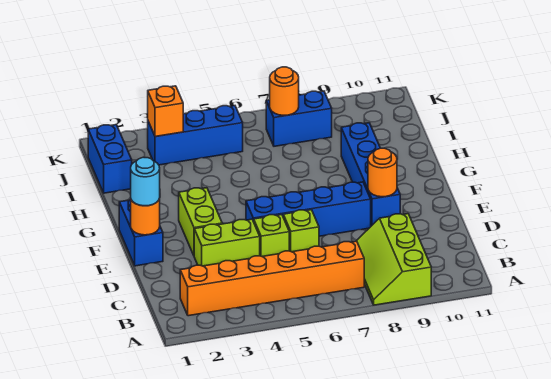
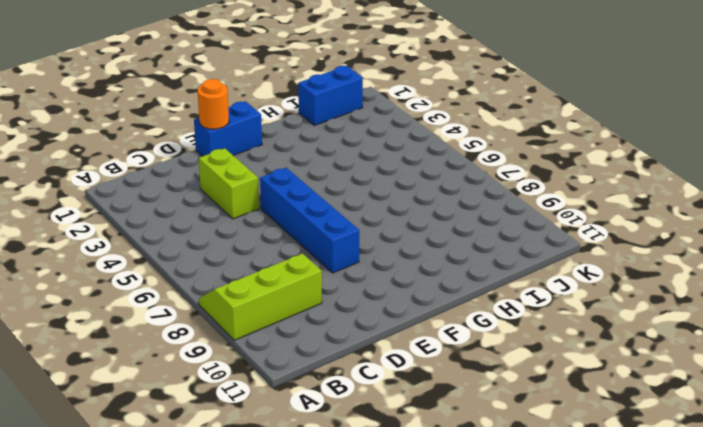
none -> orange 1x6 brick [180,241,364,316]
none -> lime 1x1 brick [254,215,289,256]
none -> lime 1x1 brick [283,210,319,252]

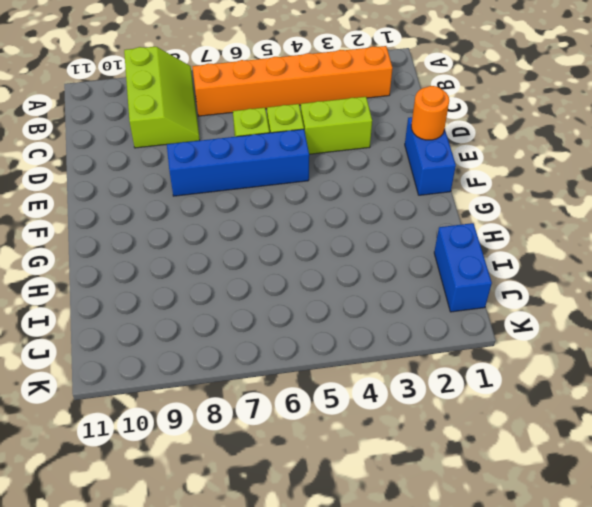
none -> lime 1x2 brick [179,188,222,255]
none -> blue 1x4 brick [341,123,400,226]
none -> blue 1x3 brick [148,106,243,165]

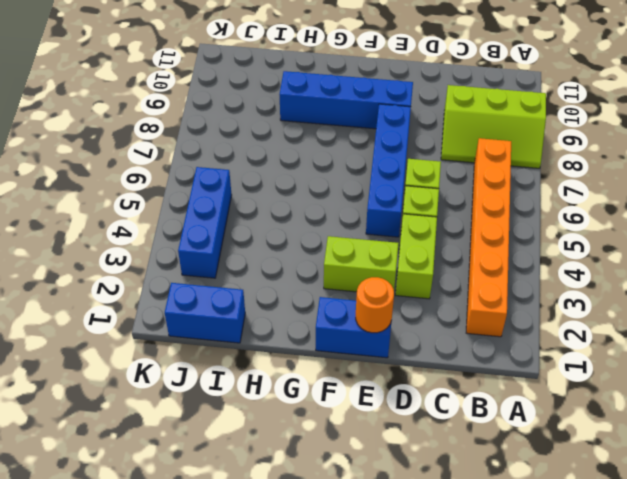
none -> blue 1x2 brick [266,91,332,146]
none -> orange 1x1 round brick [368,148,397,197]
none -> orange 1x1 brick [148,86,183,137]

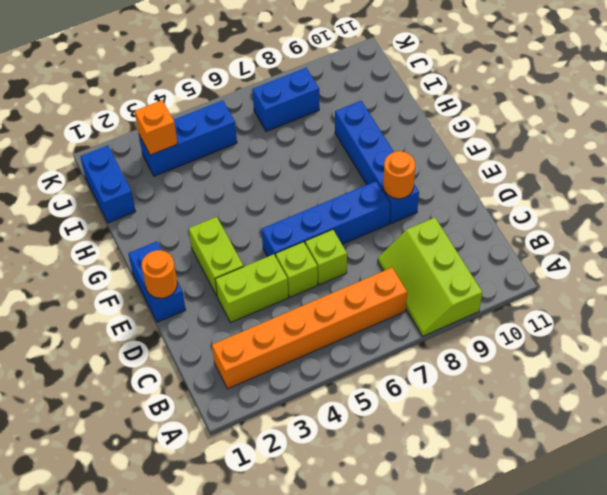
none -> orange 1x1 round brick [270,67,299,115]
none -> cyan 1x1 round brick [131,157,160,206]

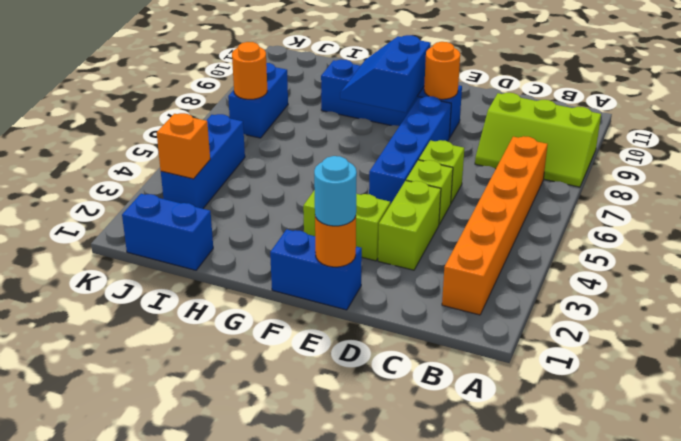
blue 2x2 slope [340,35,431,113] -> none

